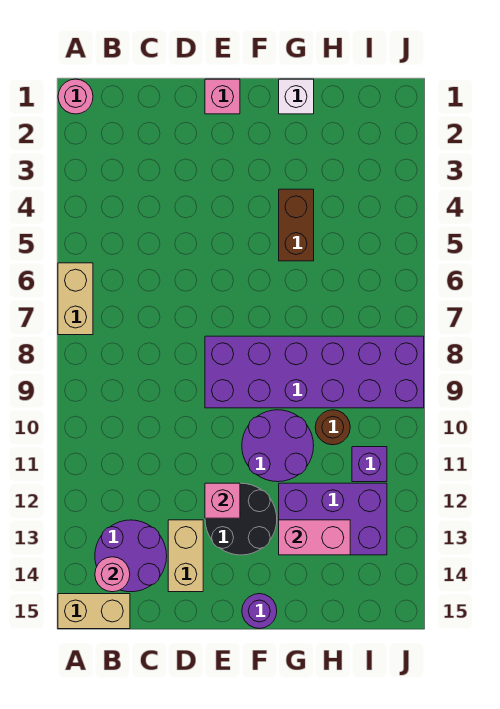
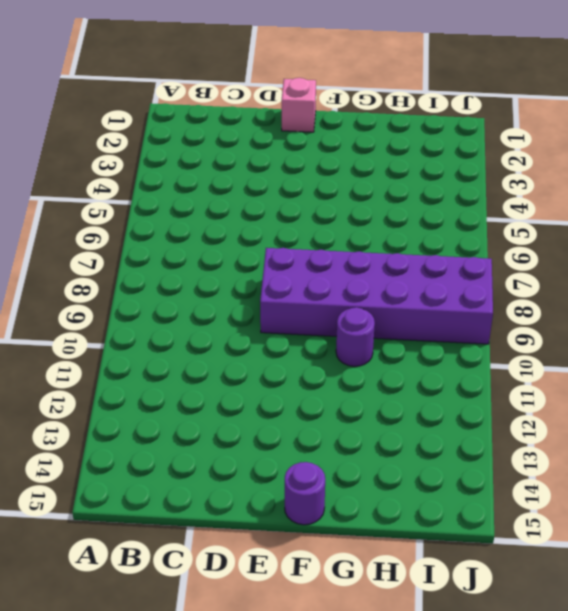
purple 1x1 round brick [336,307,375,366] -> purple 2x2 round brick [242,410,314,482]
none -> pink 1x1 round brick [58,79,93,114]
none -> tan 1x2 brick [58,263,93,335]
none -> tan 1x2 brick [58,594,130,629]

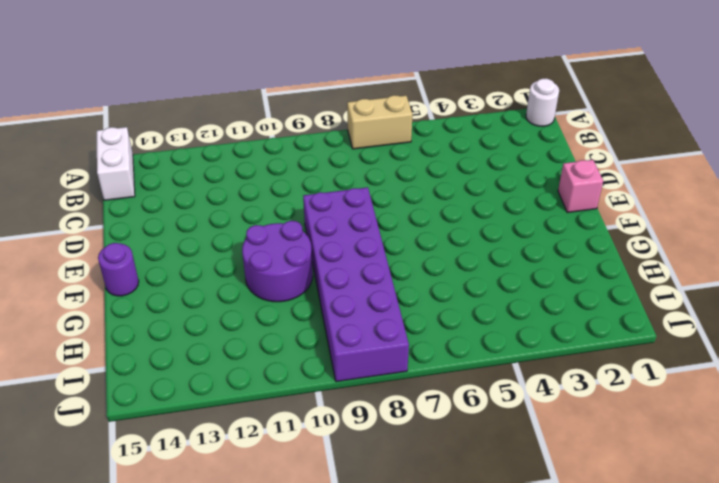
white 1x1 round brick [526,79,559,126] -> pink 1x1 round brick [58,79,93,114]
white 1x2 brick [97,127,135,200] -> tan 1x2 brick [58,594,130,629]
none -> purple 2x2 round brick [95,520,167,592]
none -> tan 1x2 brick [168,520,203,592]
none -> black 2x2 round brick [205,483,277,555]

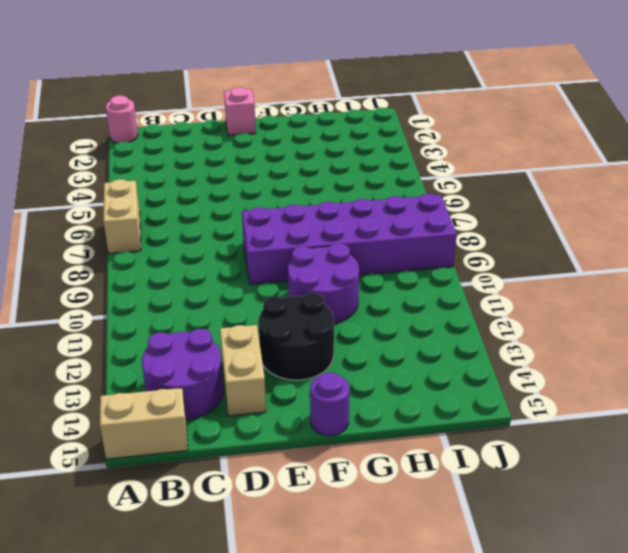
none -> white 1x1 brick [279,79,314,114]
none -> brown 1x2 brick [279,189,314,261]
none -> purple 2x3 brick [279,483,387,555]

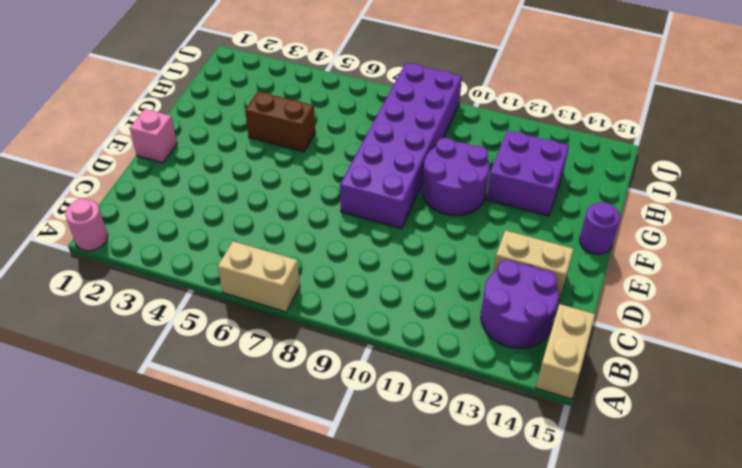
purple 2x2 brick [486,130,569,216] -> purple 2x3 brick [279,483,387,555]
none -> black 2x2 round brick [205,483,277,555]
none -> white 1x1 brick [279,79,314,114]
none -> brown 1x1 round brick [315,410,350,445]

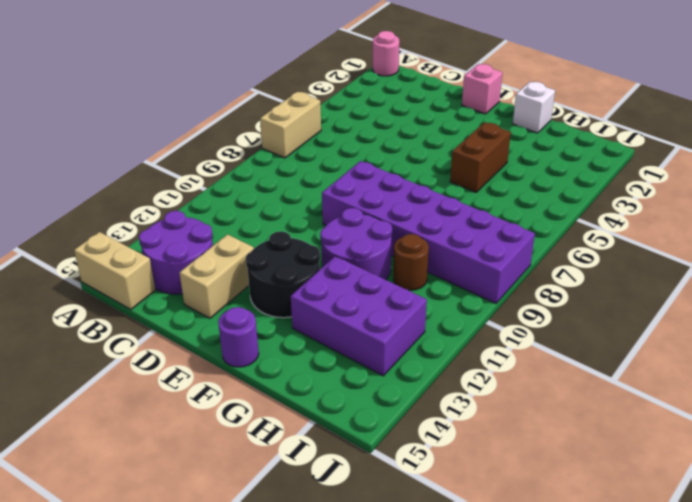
none -> purple 1x1 brick [352,447,387,482]
none -> pink 1x1 round brick [95,557,130,592]
none -> pink 1x1 brick [205,483,240,518]

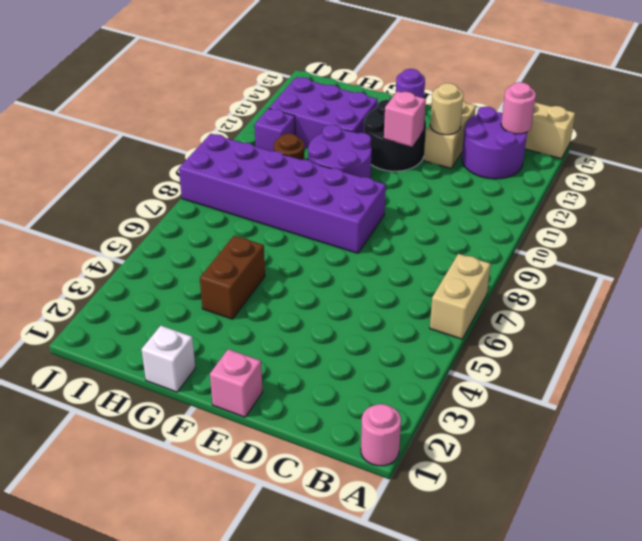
tan 1x1 round brick [430,83,463,135] -> none
none -> pink 1x2 brick [279,520,350,555]

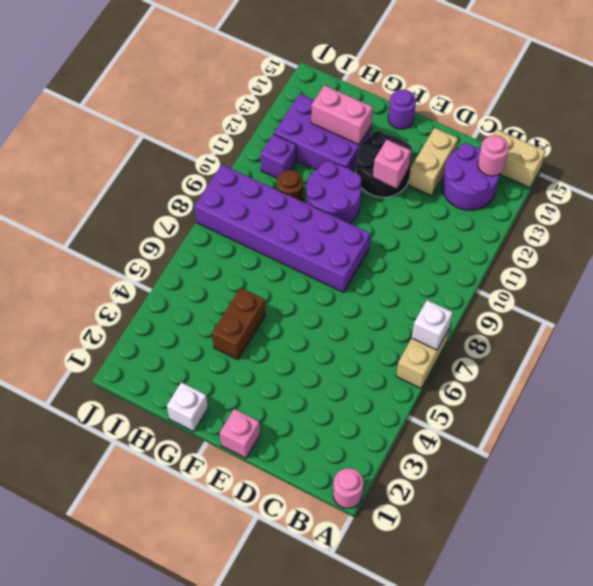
white 1x1 brick [412,300,453,350] -> none

